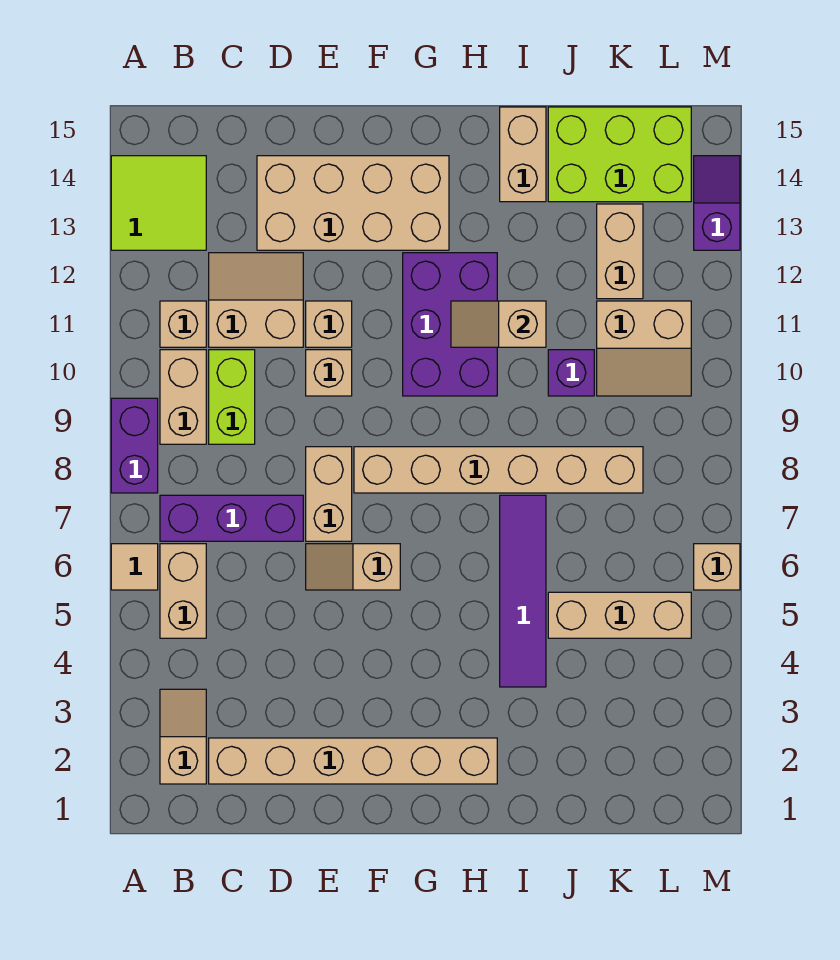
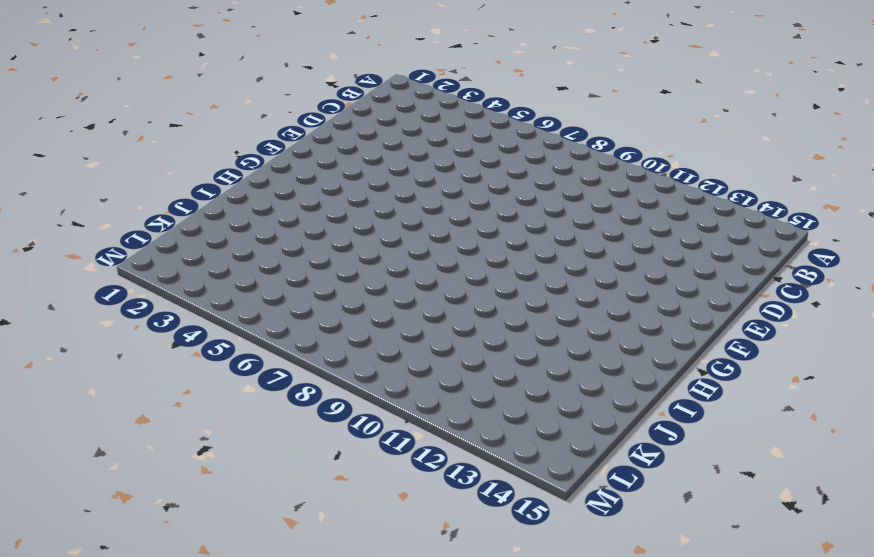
none -> tan 1x1 tile [111,544,158,590]
none -> purple 1x2 brick [111,398,158,493]
none -> lime 2x2 tile [111,156,206,250]

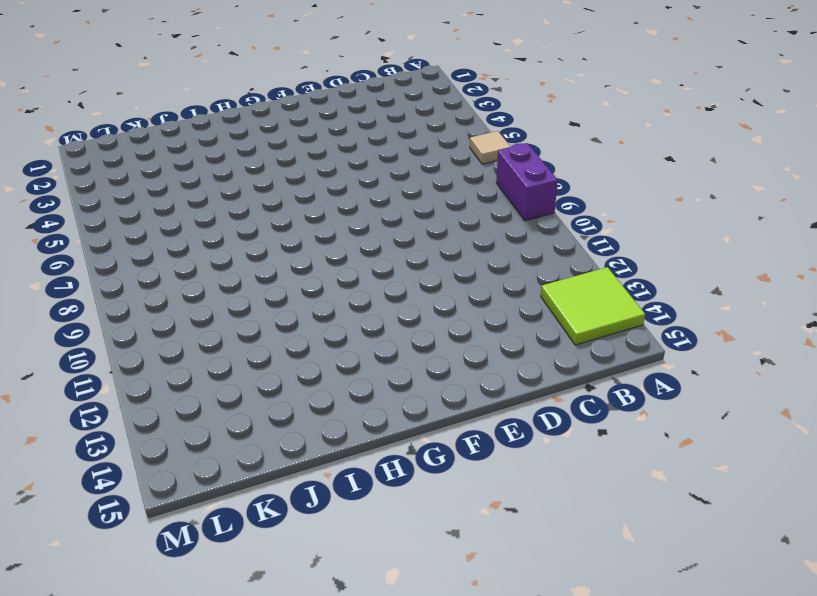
none -> tan 1x2 slope [160,689,206,784]
none -> tan 1x2 brick [160,544,206,638]
none -> purple 1x3 brick [160,495,303,541]

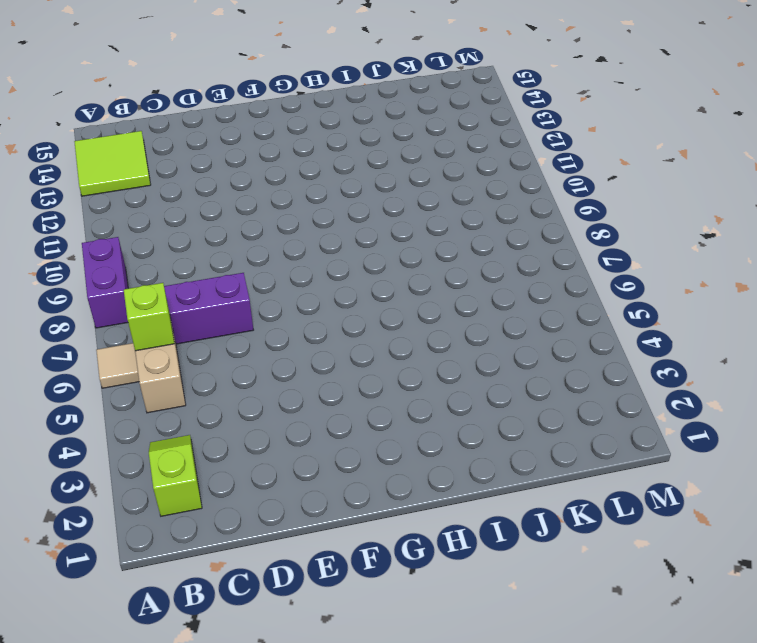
lime 1x2 slope [149,435,202,516] -> tan 1x2 slope [160,689,206,784]
lime 1x1 brick [124,283,174,351] -> none
none -> tan 1x2 brick [160,350,206,444]
none -> tan 1x1 brick [160,301,206,347]
none -> tan 1x6 brick [209,738,497,784]

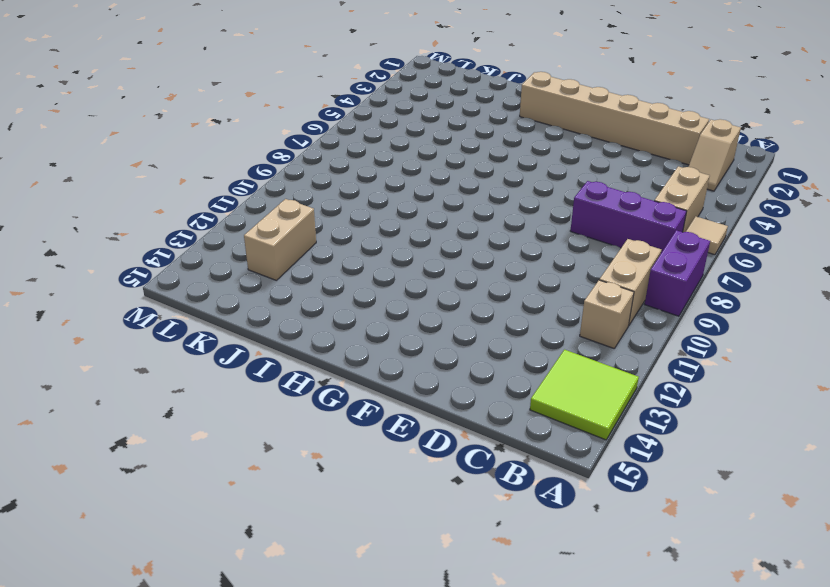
none -> lime 1x2 brick [209,350,255,444]
none -> tan 2x2 slope [209,253,303,347]
none -> tan 2x4 brick [257,156,449,250]

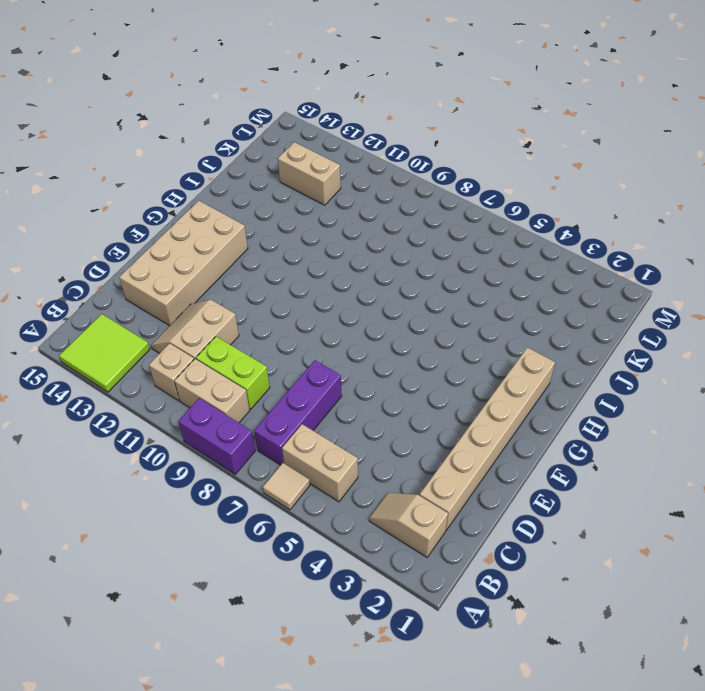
none -> tan 1x2 slope [306,544,400,590]
none -> tan 1x2 brick [306,447,352,541]
none -> tan 1x1 brick [306,350,352,396]

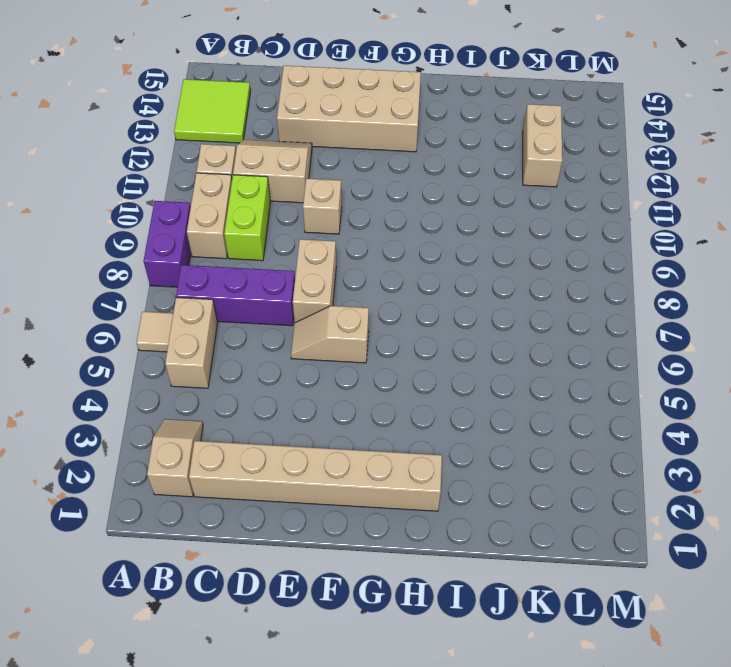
none -> tan 1x1 brick [306,301,352,347]
none -> tan 1x6 brick [354,447,643,493]
none -> purple 2x3 brick [403,253,497,396]

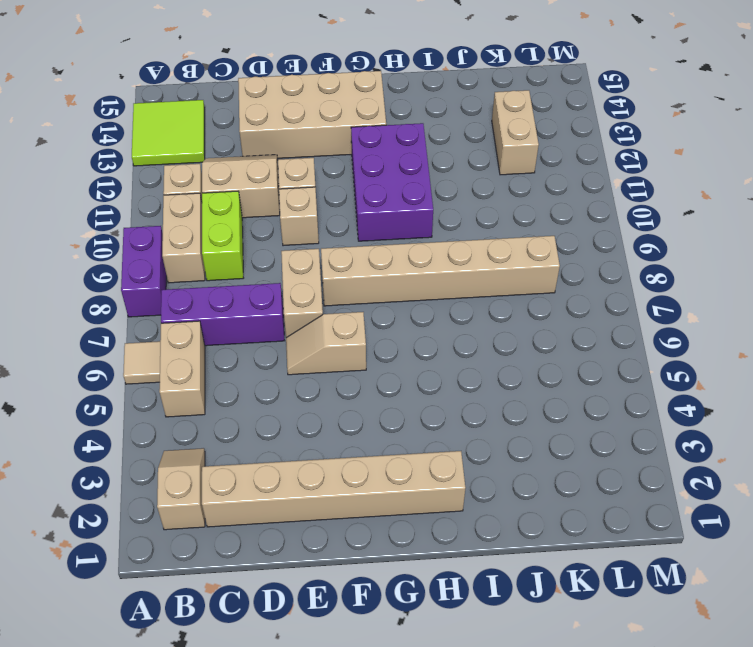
none -> purple 1x4 tile [500,495,546,687]
none -> tan 1x2 brick [500,107,546,202]
none -> tan 1x3 brick [548,592,691,638]

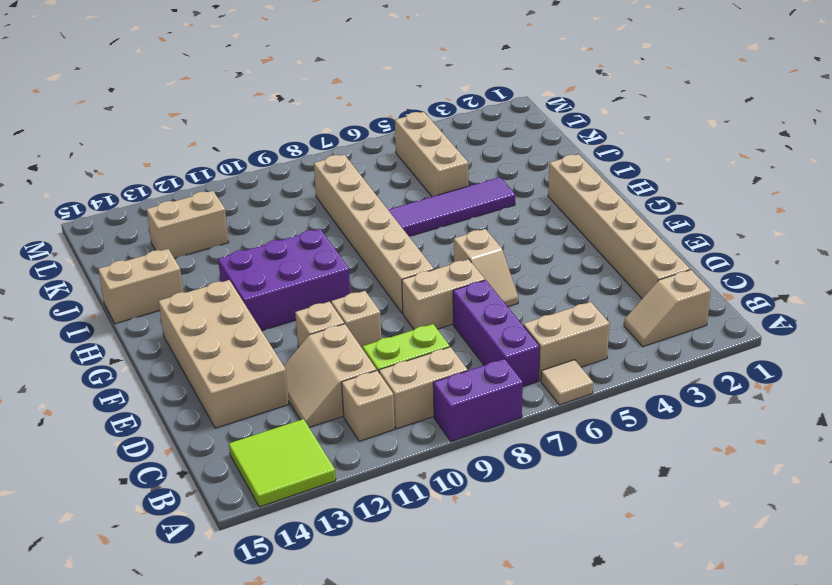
none -> purple 1x1 brick [548,350,594,396]
none -> lime 2x3 brick [548,107,691,202]
none -> tan 2x2 slope [597,301,691,396]

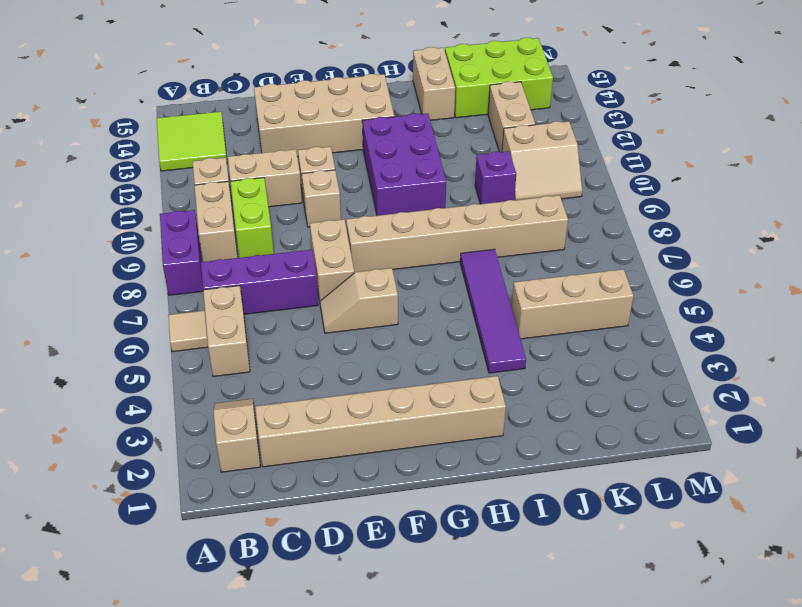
none -> tan 1x1 brick [694,544,740,590]
none -> purple 1x2 slope [694,156,740,250]
none -> tan 1x2 slope [451,301,546,347]

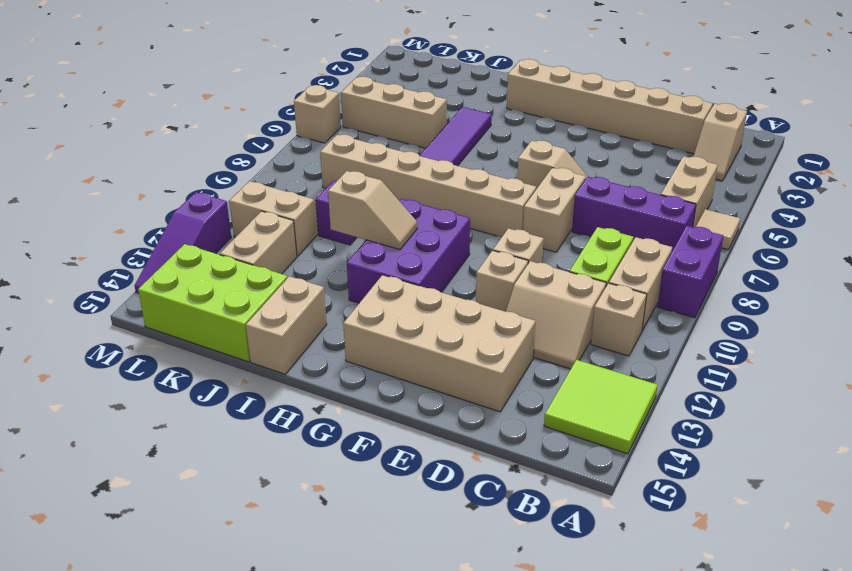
purple 1x3 slope [135,192,231,293] -> purple 1x2 slope [694,156,740,250]

